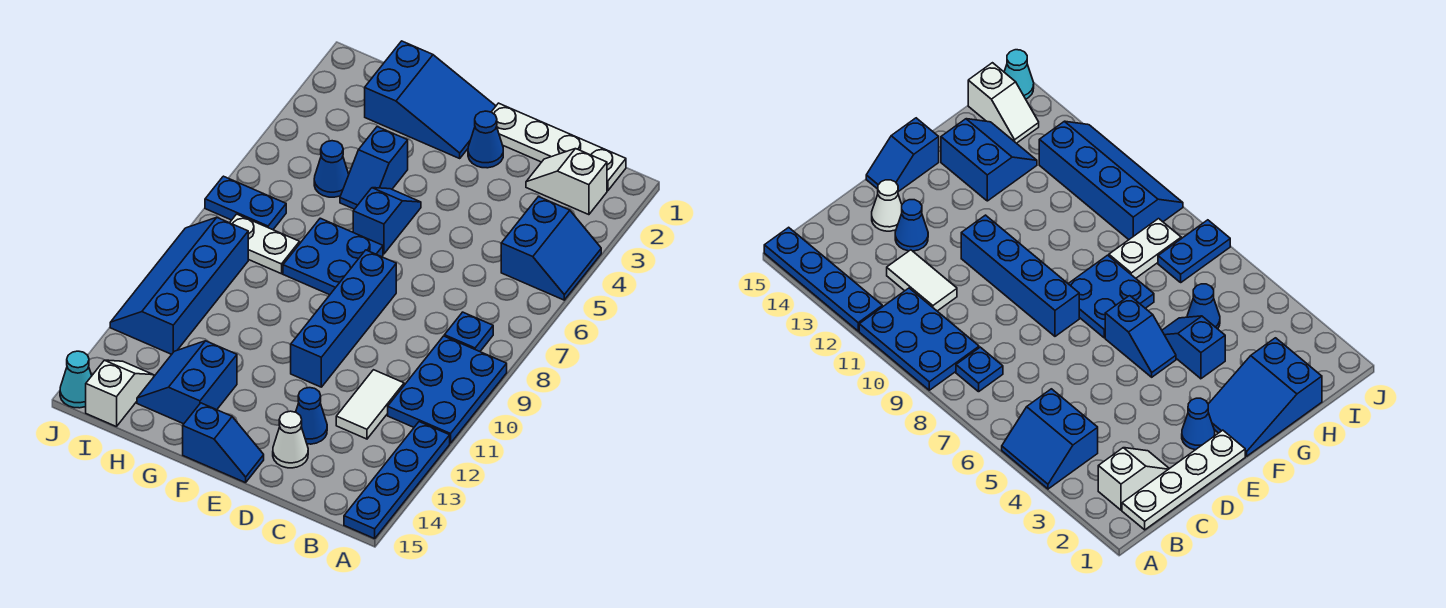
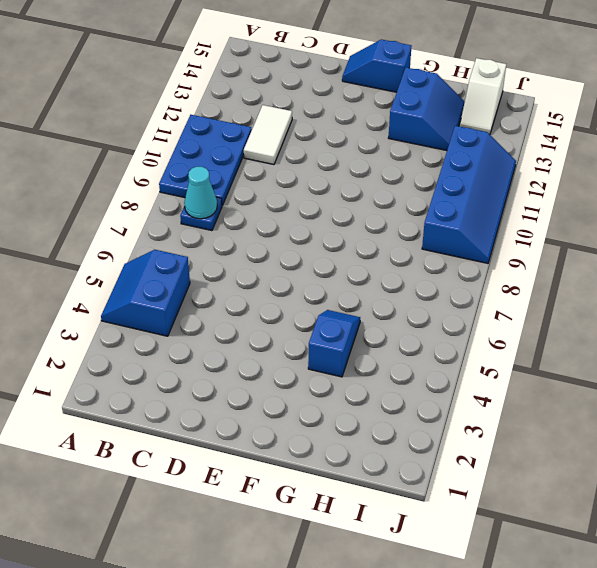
cyan 1x1 cone [184,167,217,219] -> cyan 1x1 cone moved to [60,351,92,408]
none -> blue 1x4 plate [344,422,450,539]
none -> white 1x4 plate [492,103,626,191]
none -> white 1x2 slope [526,149,607,215]

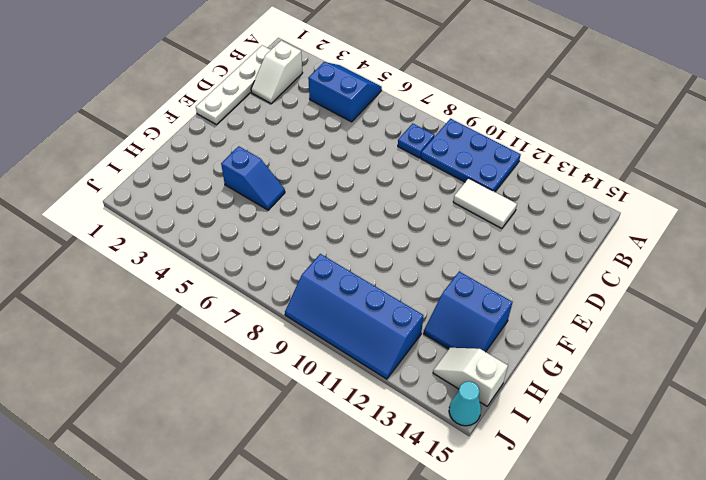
none -> blue 1x4 plate [344,422,450,539]
none -> blue 1x1 cone [296,388,327,444]
none -> white 1x1 cone [273,411,308,468]

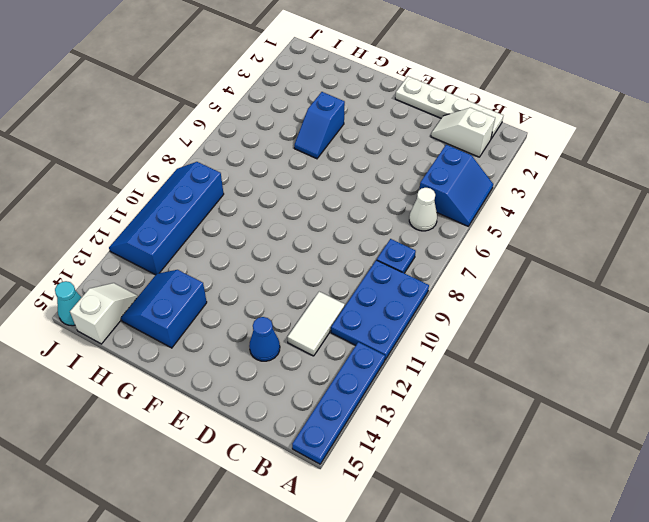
white 1x1 cone [409,188,437,231] -> white 1x1 cone moved to [273,411,308,468]
none -> blue 1x1 cone [468,111,503,168]
none -> blue 1x4 brick [291,250,396,387]
none -> blue 1x2 slope [183,403,264,483]

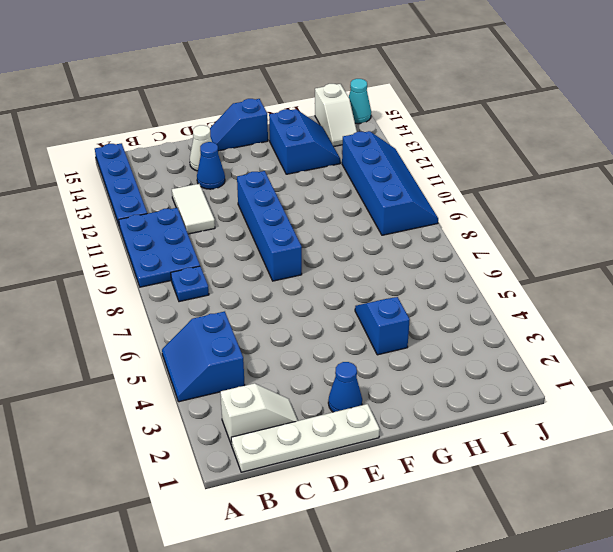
none -> blue 2x3 slope [365,41,496,158]
none -> blue 1x2 slope [353,188,421,254]
none -> blue 2x2 plate [283,218,383,295]

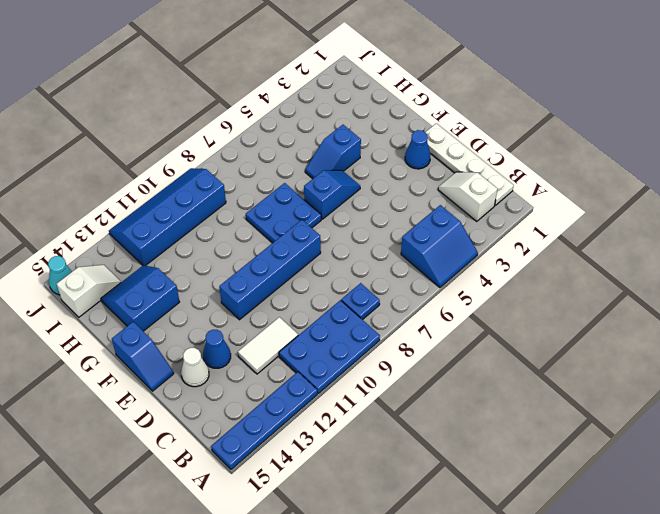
none -> blue 2x3 slope [365,41,496,158]
none -> blue 1x1 cone [314,141,349,197]
none -> white 1x2 plate [230,214,300,274]

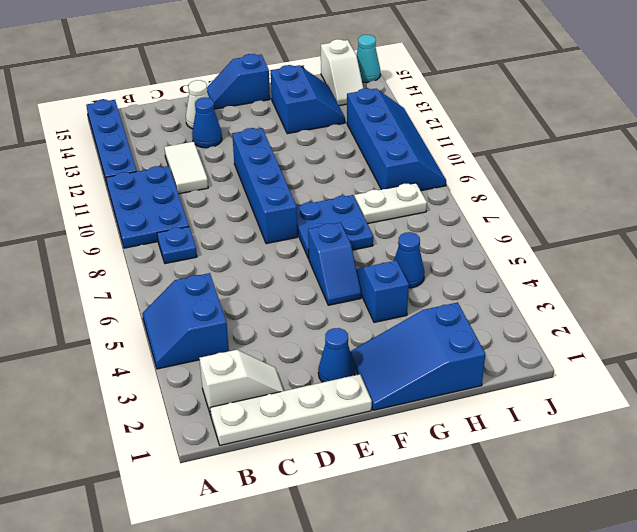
none -> blue 1x2 plate [205,176,286,230]

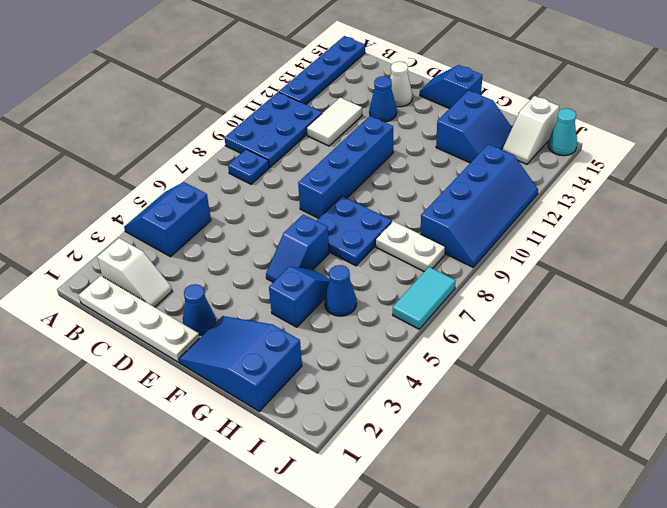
cyan 1x2 tile [393,267,456,329] -> blue 1x2 plate [205,176,286,230]

